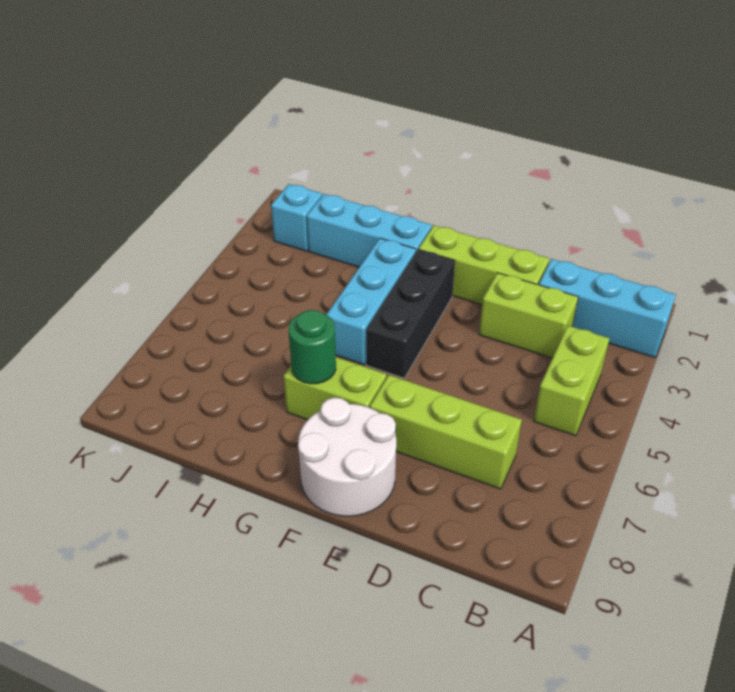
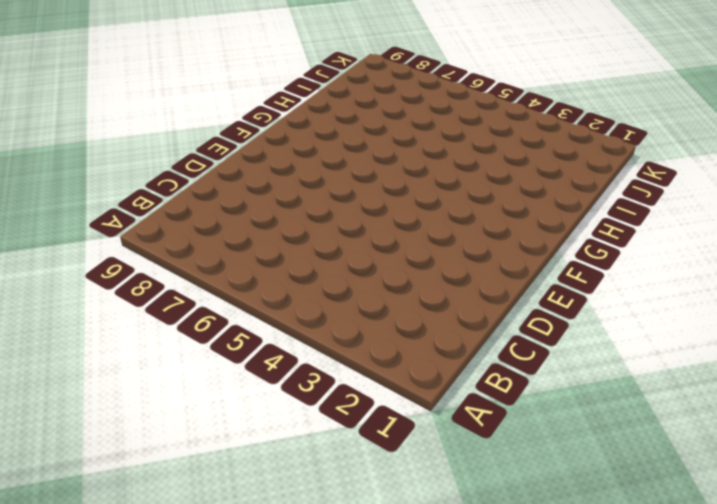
none -> cyan 1x3 brick [539,259,676,357]
none -> lime 1x2 brick [534,326,610,436]
none -> lime 1x2 brick [479,273,578,358]

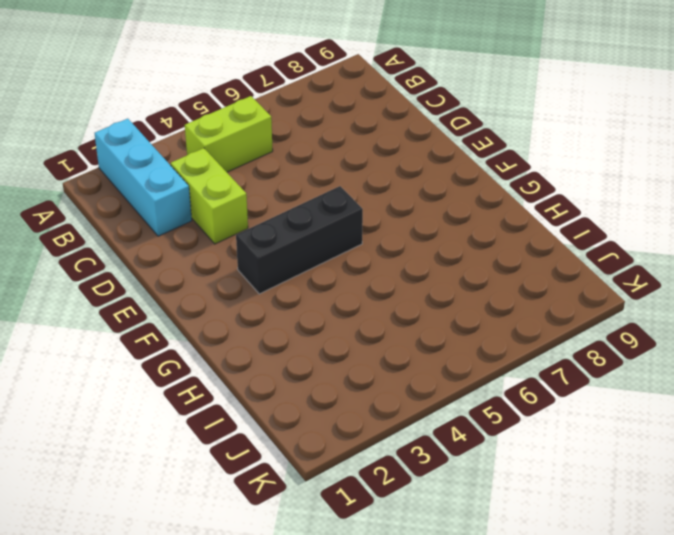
none -> lime 1x3 brick [370,375,522,489]
none -> lime 1x3 brick [419,225,549,305]
none -> white 2x2 round brick [298,398,396,516]

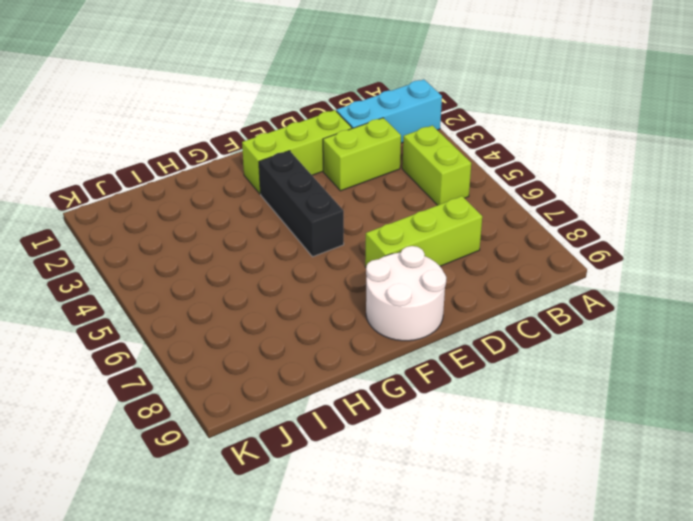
none -> lime 1x2 brick [284,357,387,420]
none -> cyan 1x3 brick [307,194,432,267]
none -> cyan 1x3 brick [326,238,416,365]

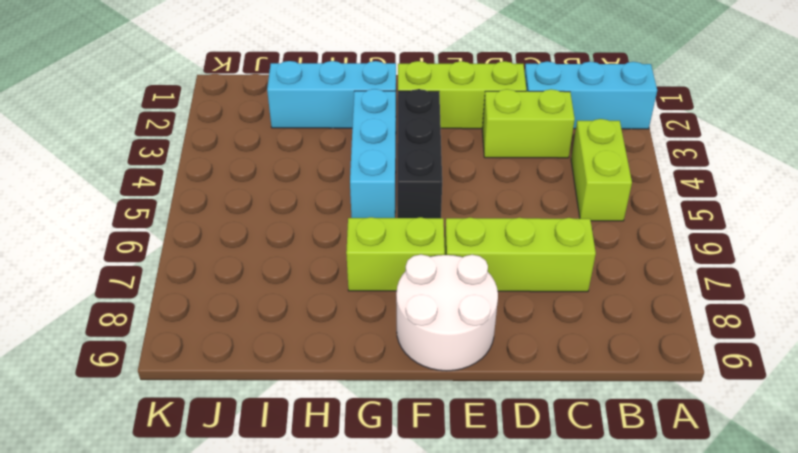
none -> cyan 1x1 brick [271,184,322,251]
none -> green 1x1 round brick [289,310,336,384]

